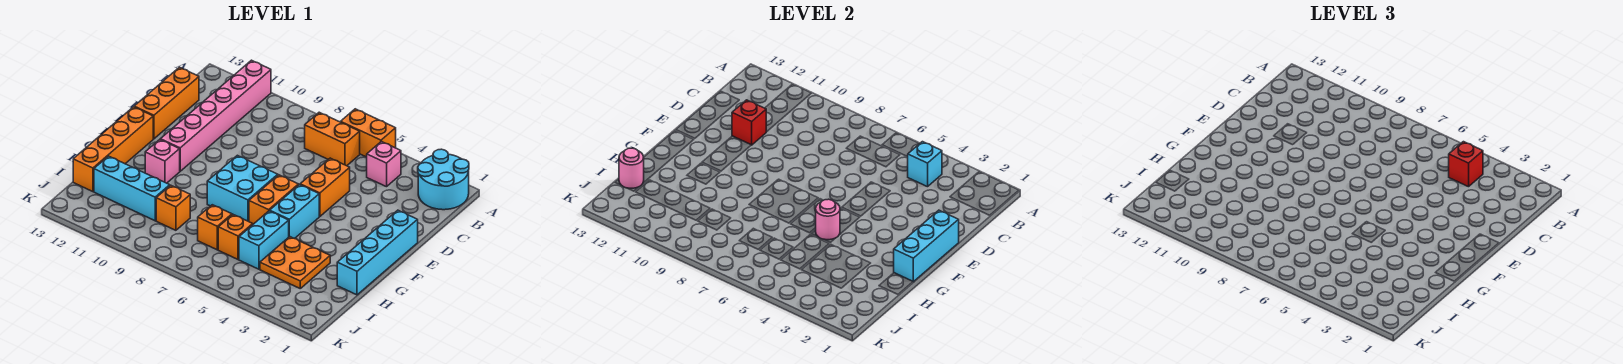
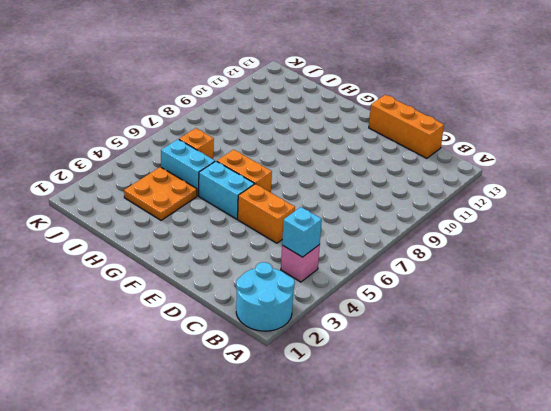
none -> orange 1x2 brick [341,109,396,157]
none -> pink 1x6 brick [160,60,271,171]
none -> orange 1x2 brick [305,112,360,166]

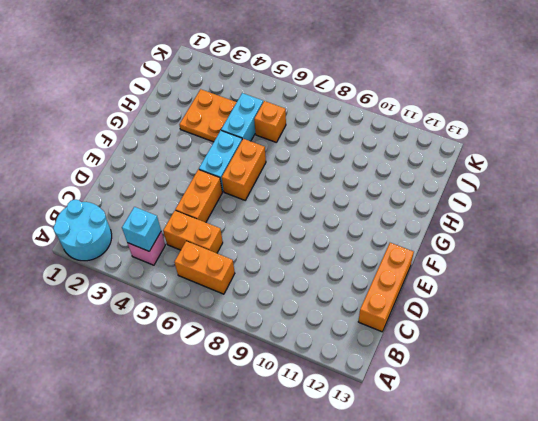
orange 1x2 brick [163,210,223,253] -> orange 1x2 brick moved to [341,109,396,157]
none -> pink 1x6 brick [160,60,271,171]
none -> cyan 1x4 brick [337,210,418,295]
none -> cyan 2x2 brick [207,155,278,222]

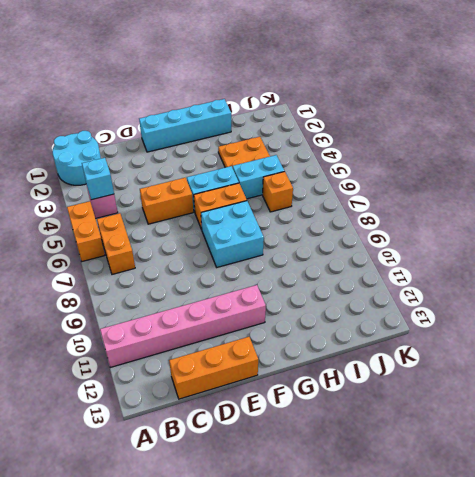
none -> orange 1x4 brick [73,107,153,192]
none -> pink 1x1 brick [145,140,180,183]
none -> orange 1x1 brick [198,205,232,250]

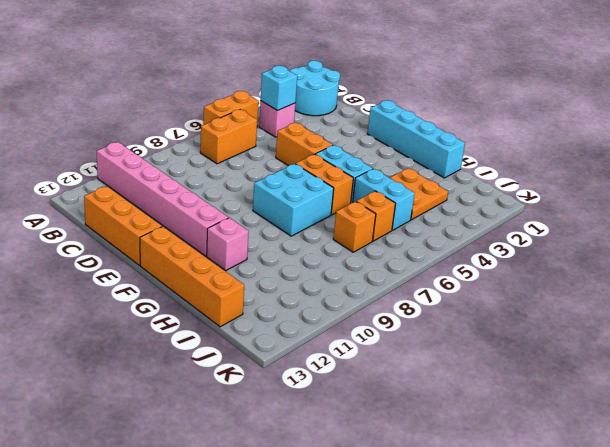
none -> orange 1x1 brick [156,185,190,230]
none -> cyan 1x3 brick [94,156,170,221]
none -> red 1x1 brick [732,100,766,145]

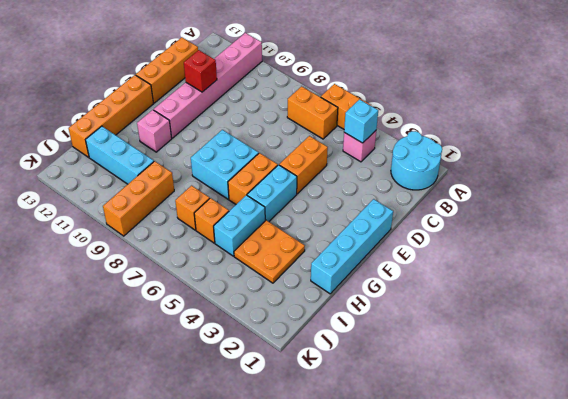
orange 1x3 brick [103,161,174,236] -> orange 1x1 brick [156,185,190,230]
none -> cyan 1x3 brick [894,210,959,282]
none -> pink 1x1 round brick [816,199,840,240]
none -> pink 1x1 round brick [619,148,644,188]

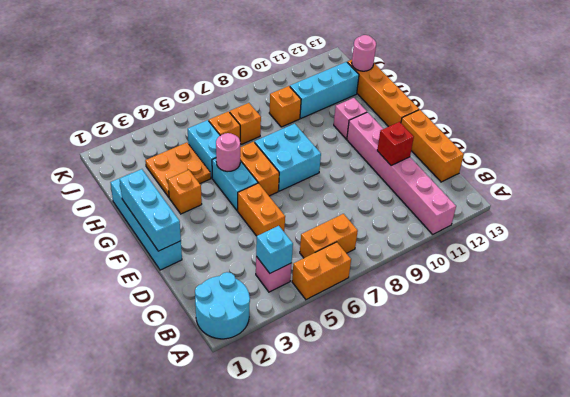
orange 1x1 brick [168,170,202,214] -> none
none -> red 1x1 brick [1449,142,1483,187]

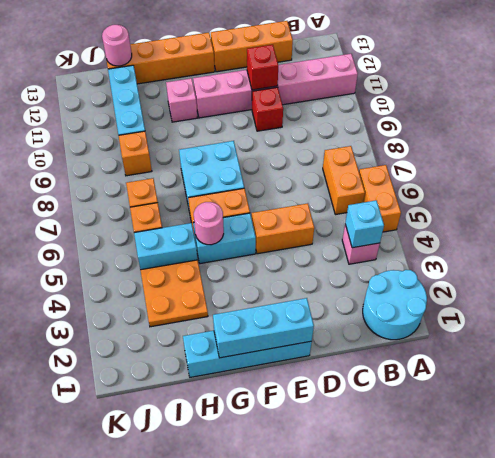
red 1x1 brick [252,87,283,131] -> red 1x1 brick moved to [1449,142,1483,187]

